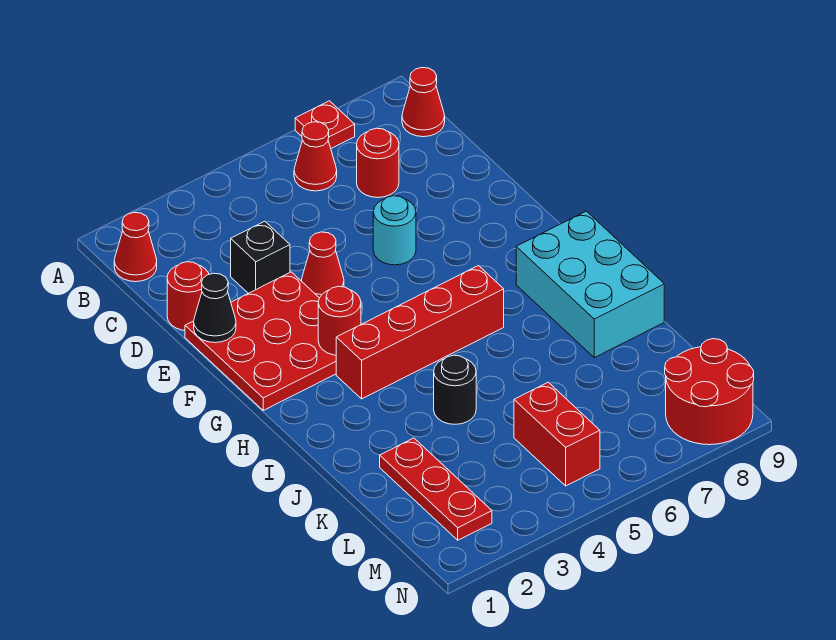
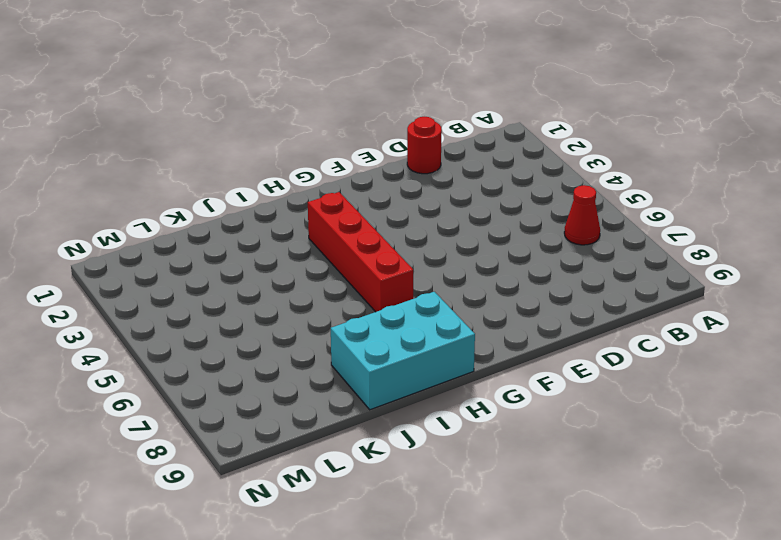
none -> red 1x1 plate [295,101,355,148]
none -> red 1x1 cone [114,212,157,282]
none -> red 1x1 cone [402,68,445,137]

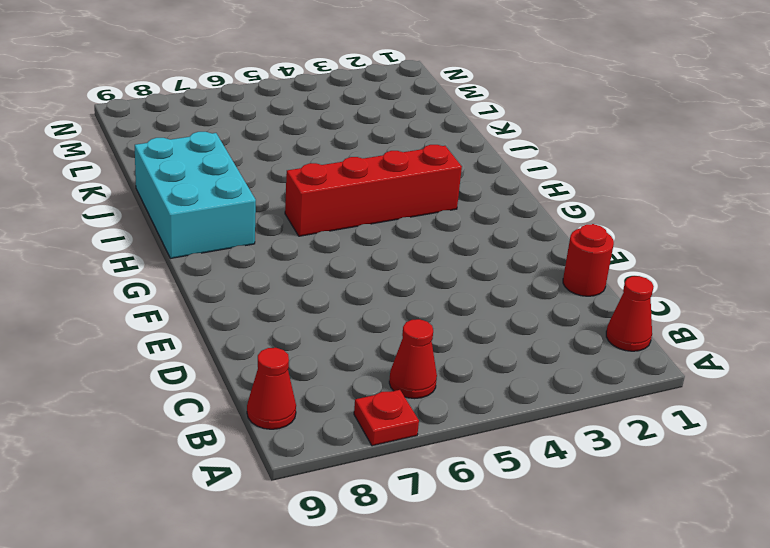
none -> red 1x1 round brick [357,128,399,197]
none -> black 1x1 brick [231,221,290,293]
none -> red 3x3 plate [185,272,336,410]

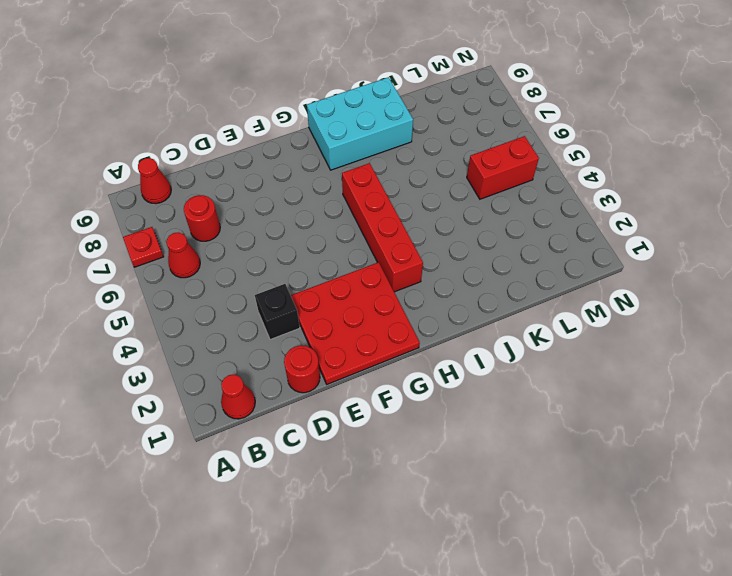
none -> red 1x1 cone [302,232,344,298]
none -> cyan 1x1 round brick [373,196,416,265]
none -> black 1x1 round brick [434,355,476,424]

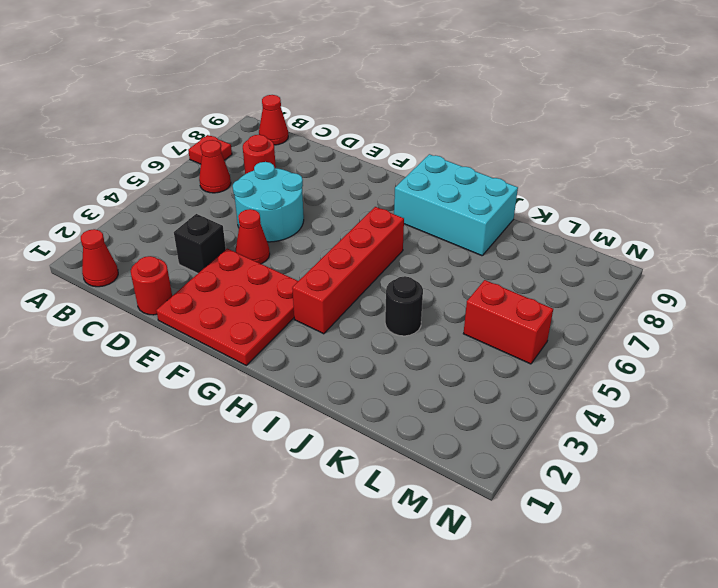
cyan 2x2 round brick [233,162,304,242] -> cyan 1x1 round brick [373,196,416,265]
none -> red 1x3 plate [380,438,492,540]
none -> red 2x2 round brick [665,339,754,445]
none -> black 1x1 cone [194,273,236,343]

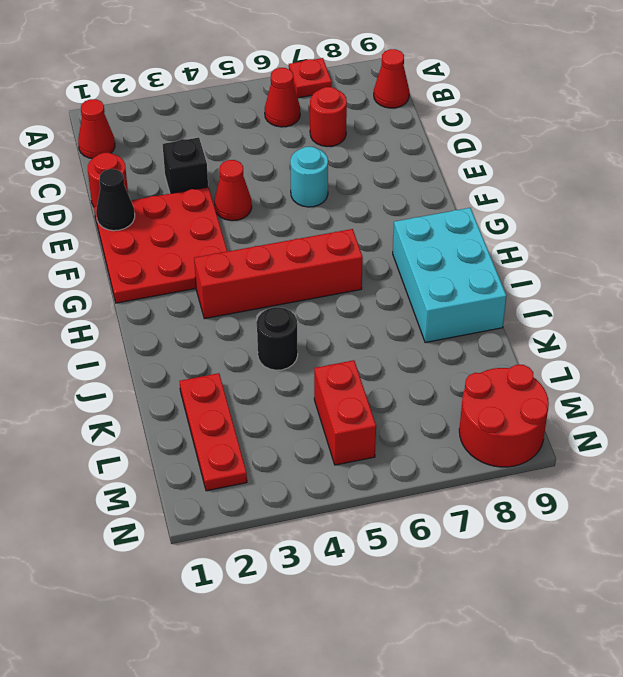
none -> red 1x1 round brick [318,286,361,355]

